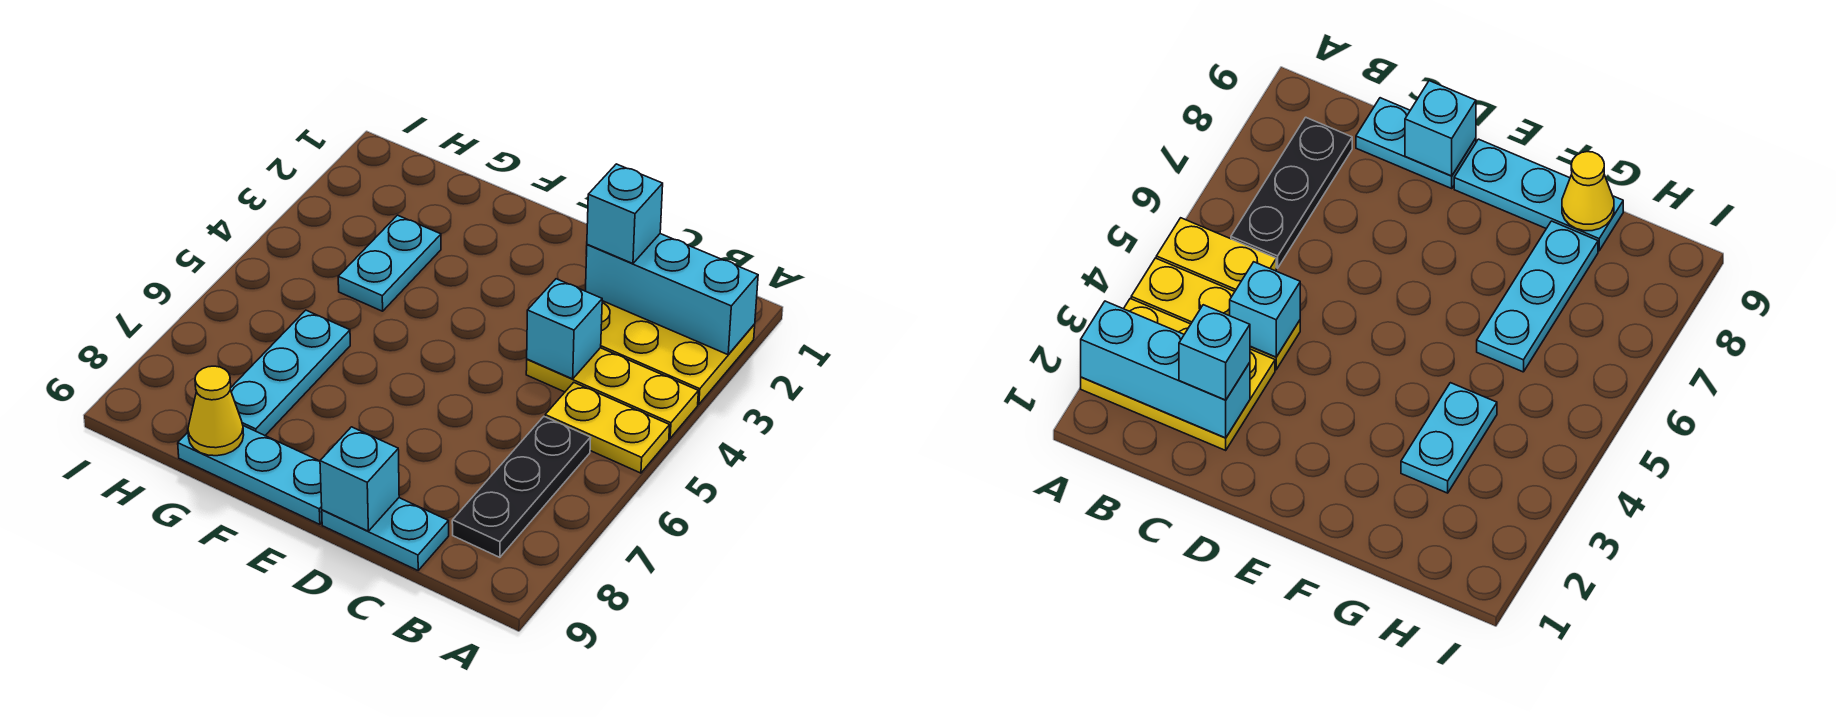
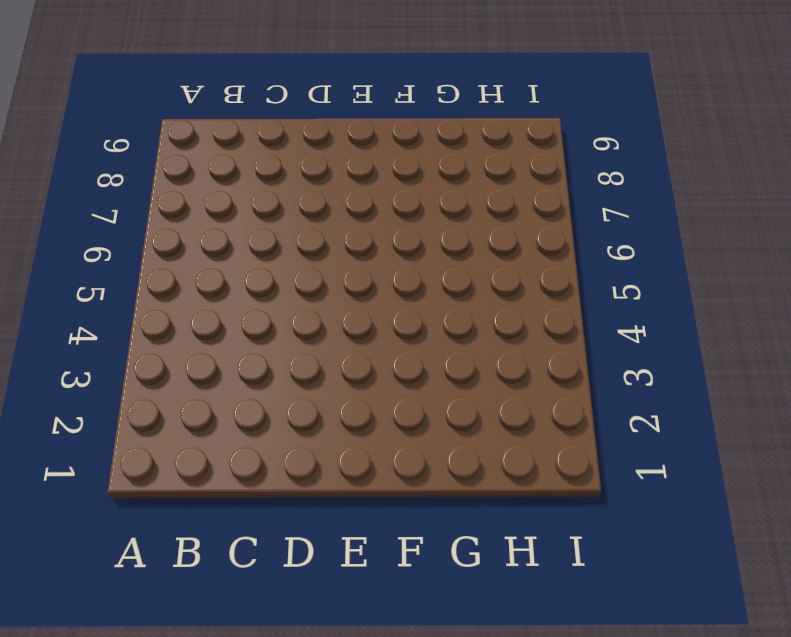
none -> yellow 2x3 plate [601,301,755,404]
none -> yellow 1x3 plate [526,348,698,438]
none -> yellow 1x2 plate [545,382,670,473]

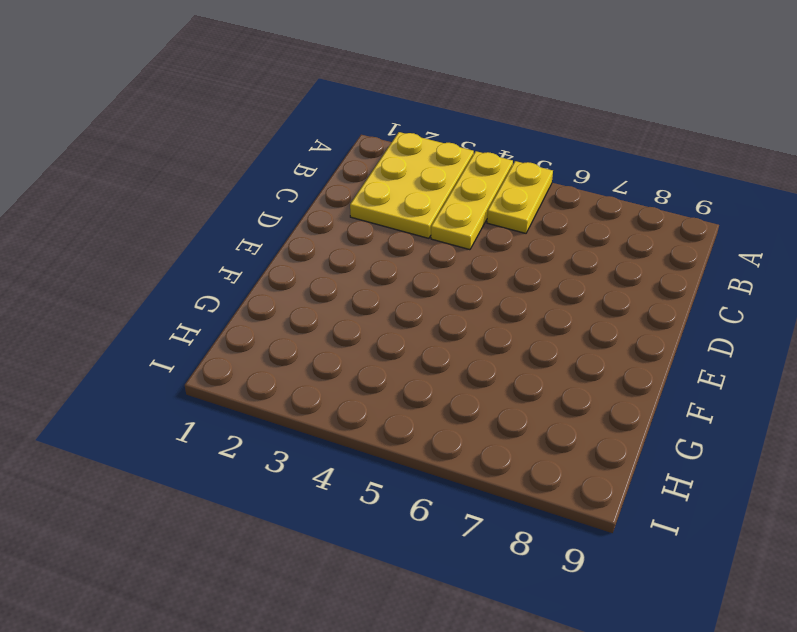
none -> black 1x3 plate [452,417,591,557]
none -> cyan 1x2 plate [322,498,449,570]
none -> cyan 1x3 plate [178,426,322,524]

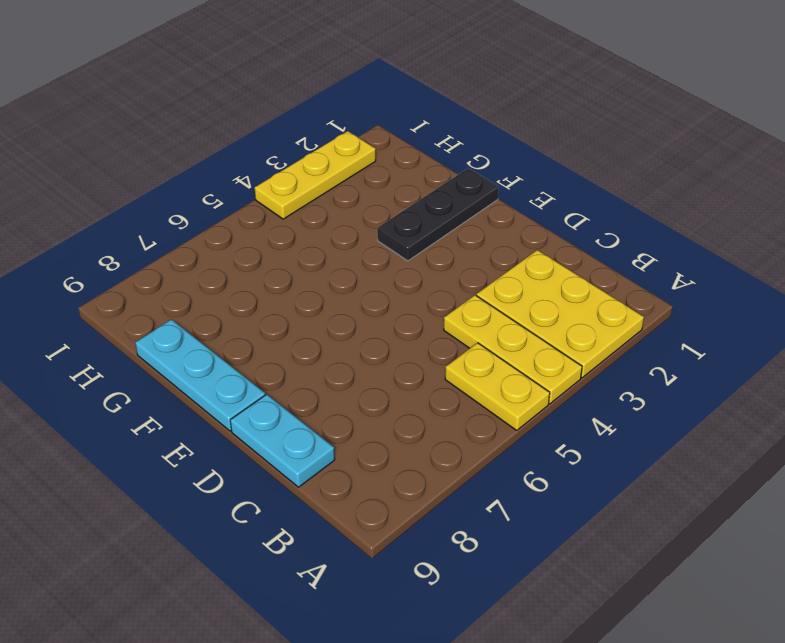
black 1x3 plate [377,168,499,261] -> black 1x3 plate moved to [452,417,591,557]
yellow 1x3 plate [255,131,376,219] -> none
none -> cyan 1x2 plate [338,215,441,311]
none -> cyan 1x3 plate [230,310,350,435]
none -> cyan 1x3 brick [585,234,758,355]

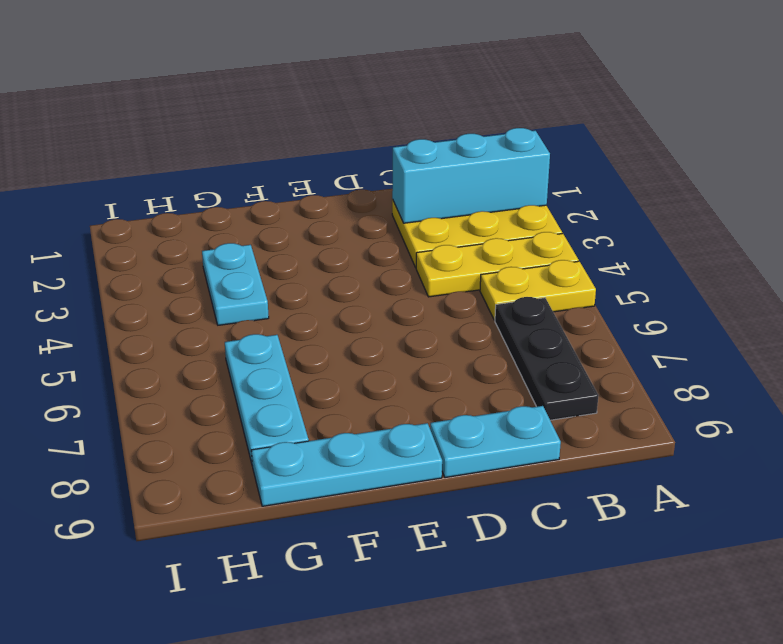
none -> cyan 1x1 brick [527,279,602,379]
none -> cyan 1x1 brick [320,427,399,531]
none -> yellow 1x1 cone [188,366,244,456]

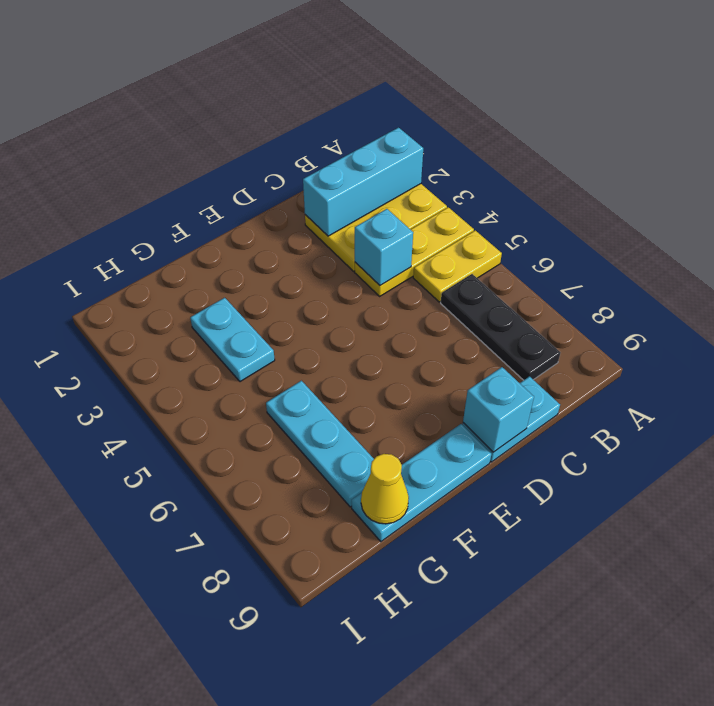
none -> cyan 1x1 brick [587,164,663,264]

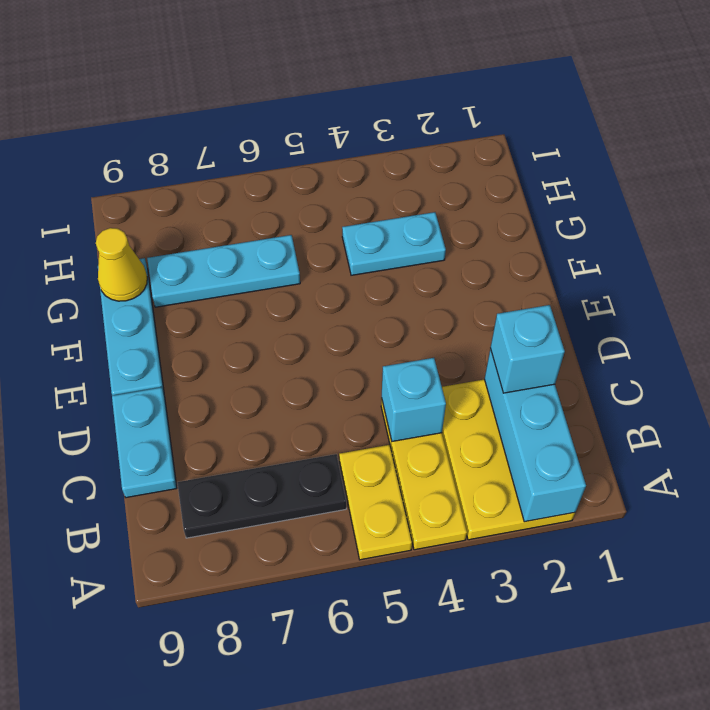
none -> cyan 1x1 brick [320,427,399,531]

